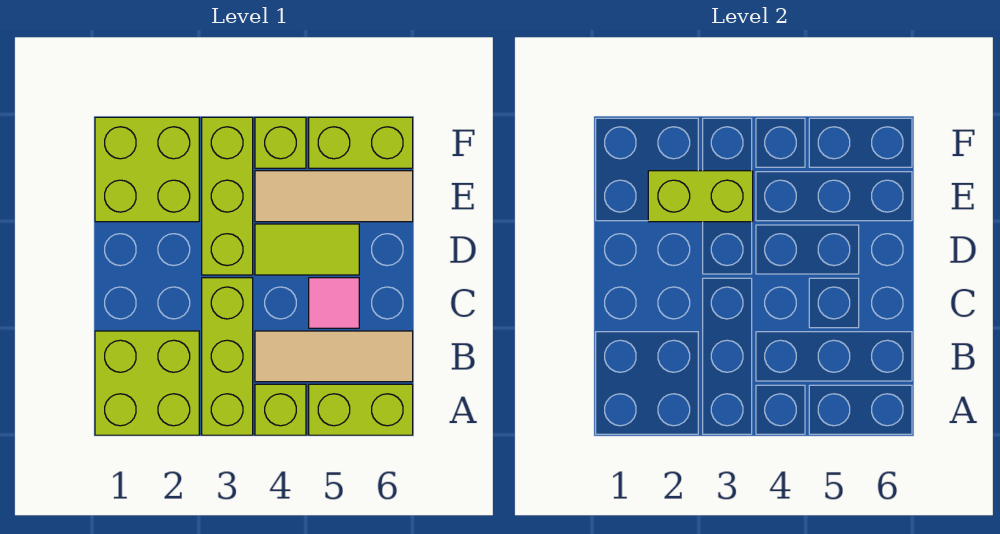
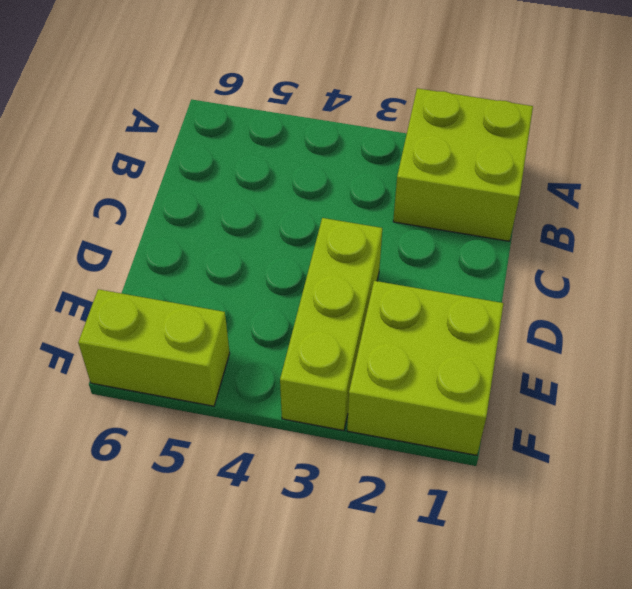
none -> lime 1x3 brick [202,278,253,435]
none -> lime 1x1 brick [255,384,306,435]
none -> lime 1x2 brick [309,384,413,435]

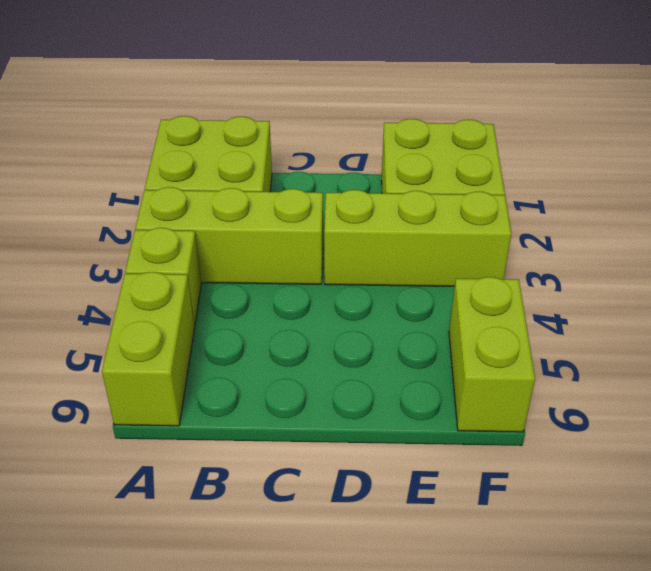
none -> tan 1x3 tile [255,331,413,382]
none -> pink 1x1 tile [309,278,359,328]
none -> lime 1x2 tile [255,224,359,275]

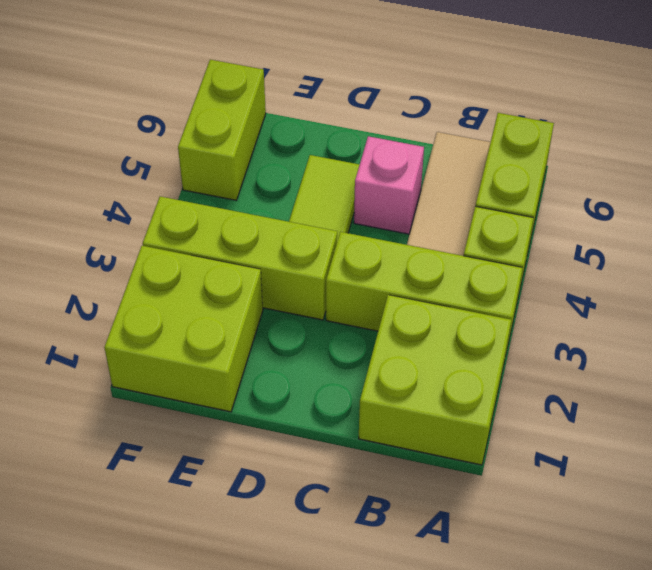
pink 1x1 brick [354,136,424,234] -> pink 1x1 tile [309,278,359,328]
none -> tan 1x3 tile [255,171,413,222]
none -> lime 1x1 brick [255,117,306,168]
none -> lime 1x2 brick [648,171,753,222]

